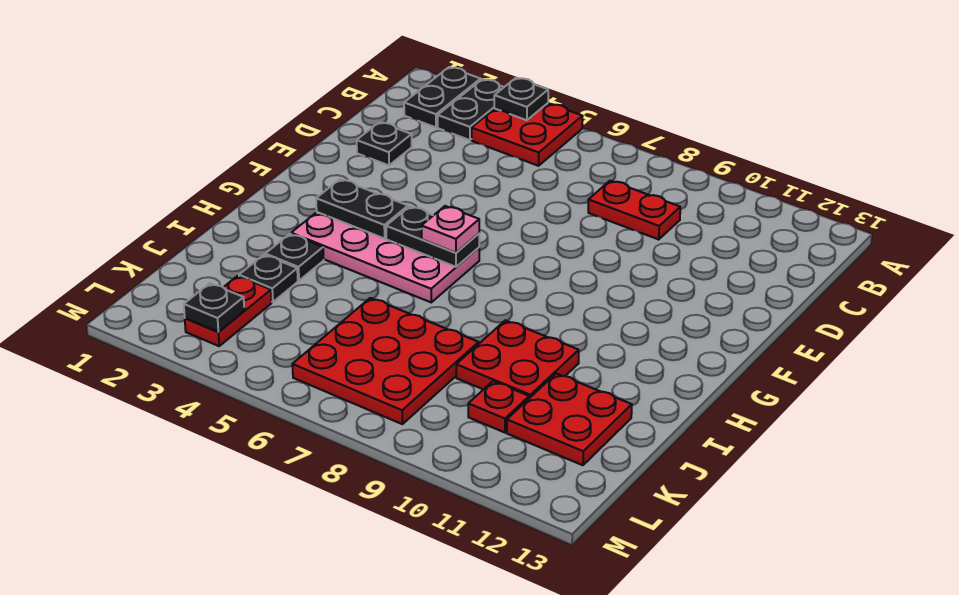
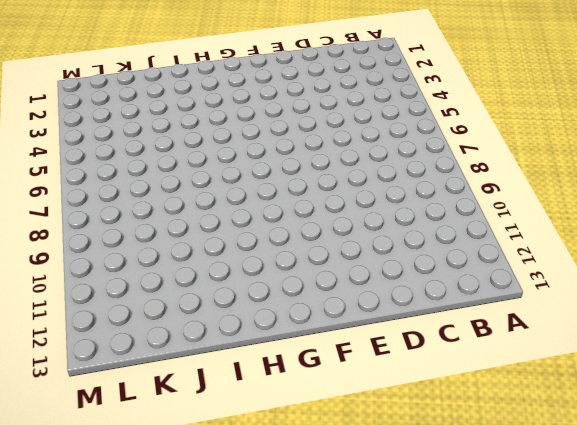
none -> black 1x2 plate [404,67,481,127]
none -> black 1x2 plate [438,79,504,140]
none -> red 2x2 plate [472,103,583,166]

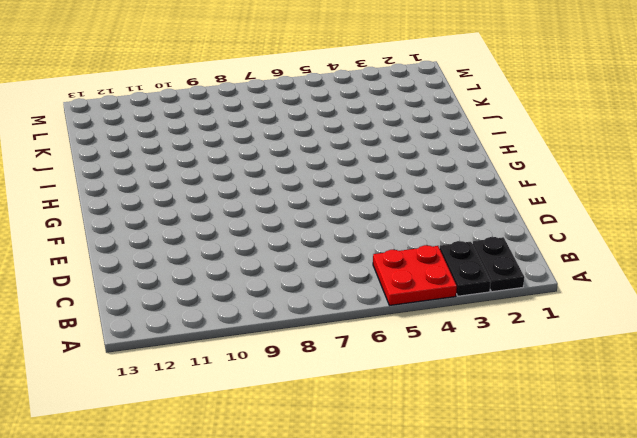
none -> red 1x2 plate [588,181,680,239]
none -> black 1x1 plate [357,122,412,165]
none -> pink 2x4 plate [291,212,479,302]

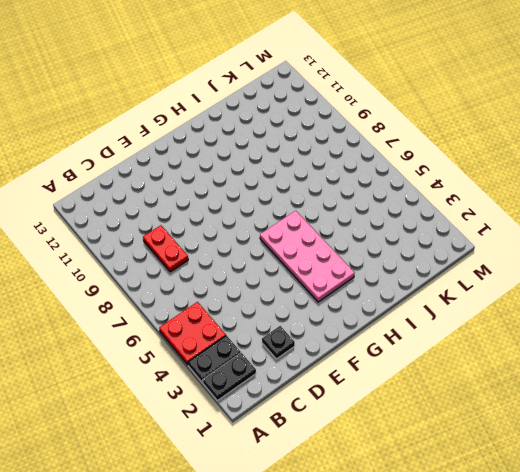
none -> black 1x1 plate [265,234,324,281]
none -> red 2x2 plate [456,320,579,398]
none -> black 1x1 plate [239,255,298,302]

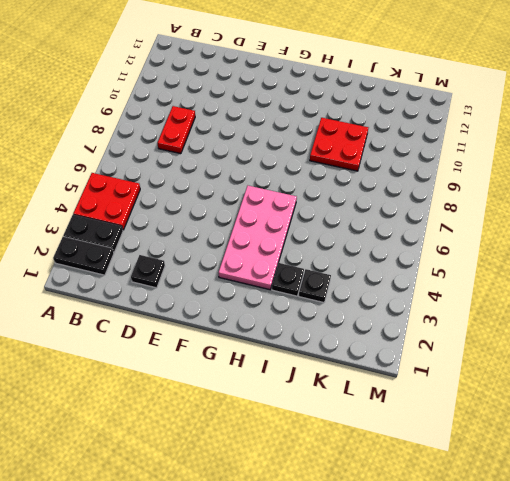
none -> red 3x3 plate [292,298,479,424]
none -> red 2x2 plate [507,374,632,465]
none -> red 1x2 plate [185,276,272,346]

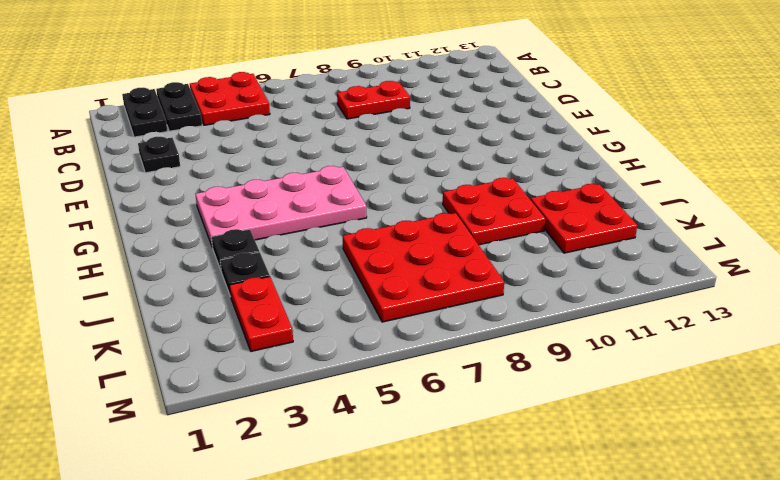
none -> red 1x1 plate [468,381,529,433]
none -> black 1x1 plate [494,78,548,120]
none -> black 1x2 plate [316,179,408,239]

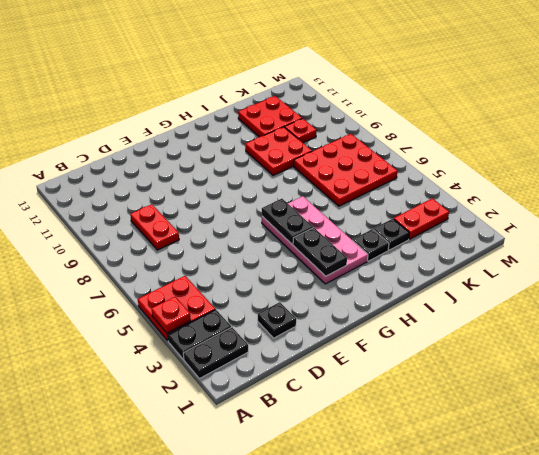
red 1x1 plate [152,297,191,333] -> black 1x1 plate [494,78,548,120]
none -> black 1x1 plate [184,283,244,332]
none -> pink 1x1 plate [422,206,479,253]

